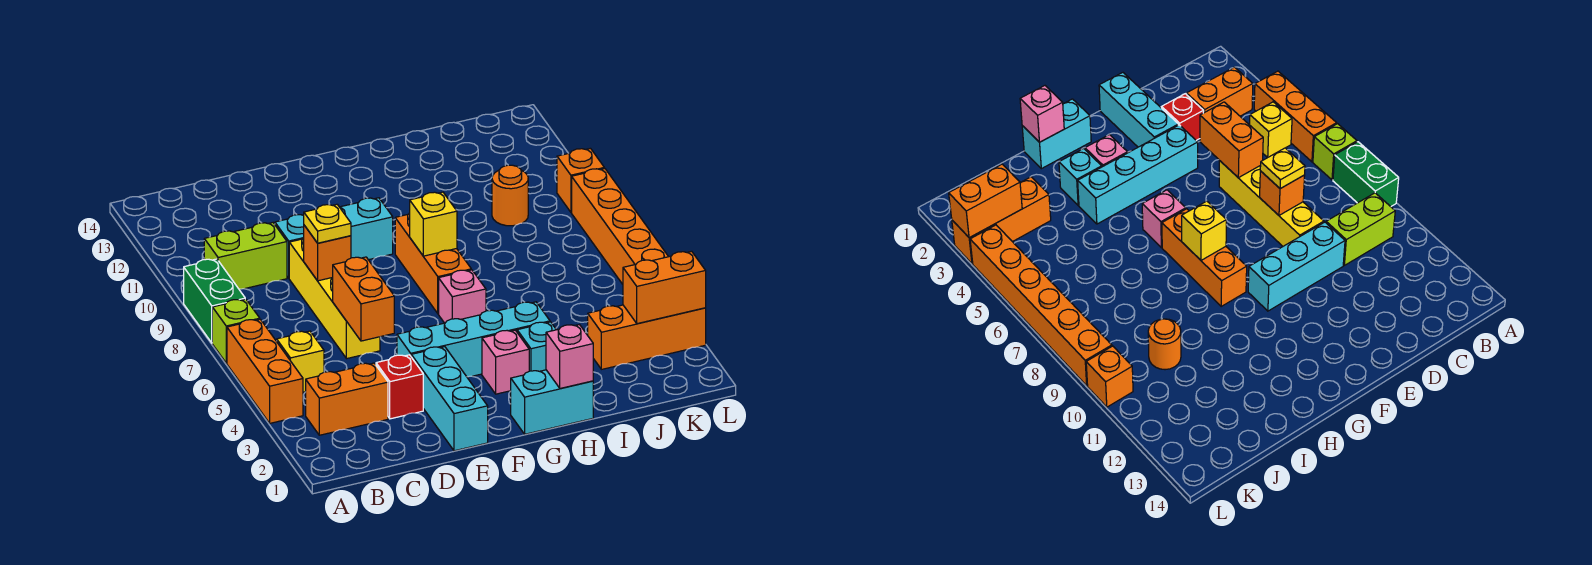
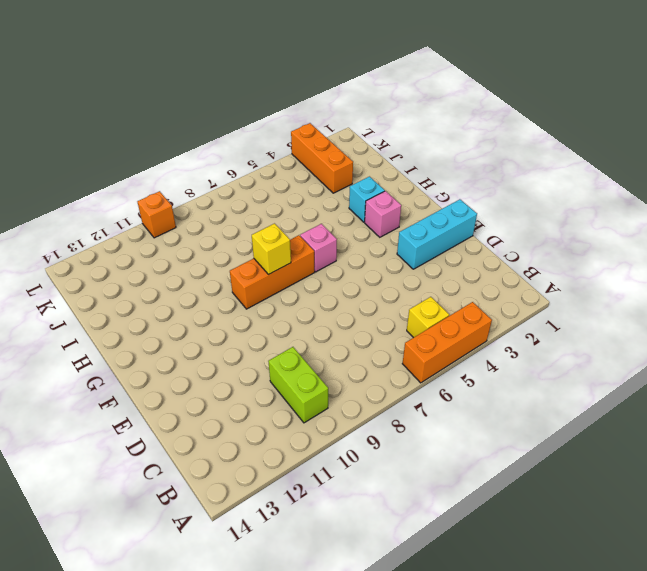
none -> lime 1x1 brick [212,299,260,363]
none -> green 1x2 brick [184,259,245,343]
none -> orange 1x2 brick [306,363,388,435]

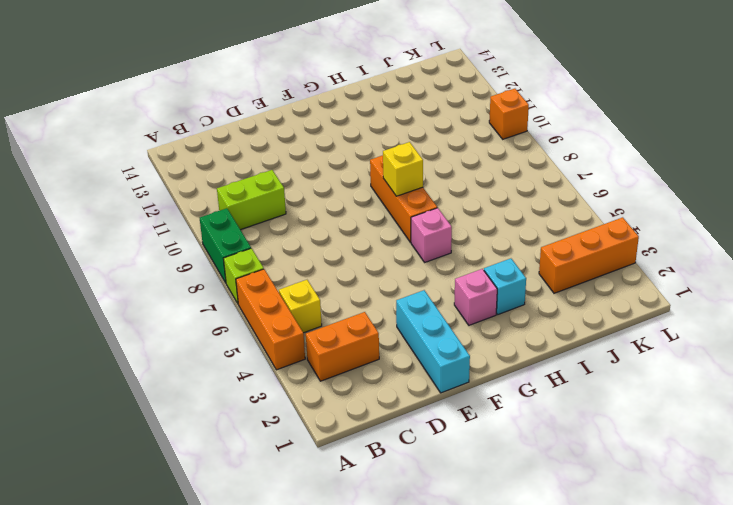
none -> red 1x1 brick [376,355,423,419]
none -> yellow 1x4 brick [289,238,380,359]
none -> cyan 1x3 brick [275,198,393,278]

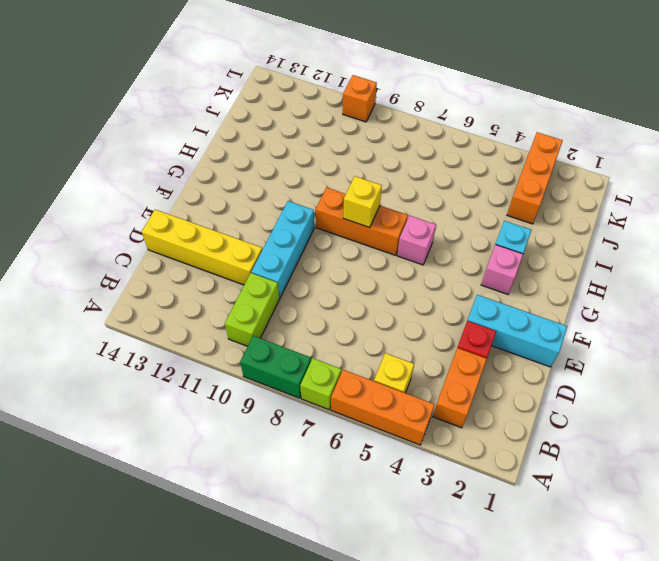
yellow 1x4 brick [142,210,262,285] -> yellow 1x4 brick moved to [289,238,380,359]
none -> cyan 1x4 brick [397,302,550,377]
none -> cyan 1x2 brick [511,370,593,434]
none -> orange 1x1 round brick [492,165,528,226]

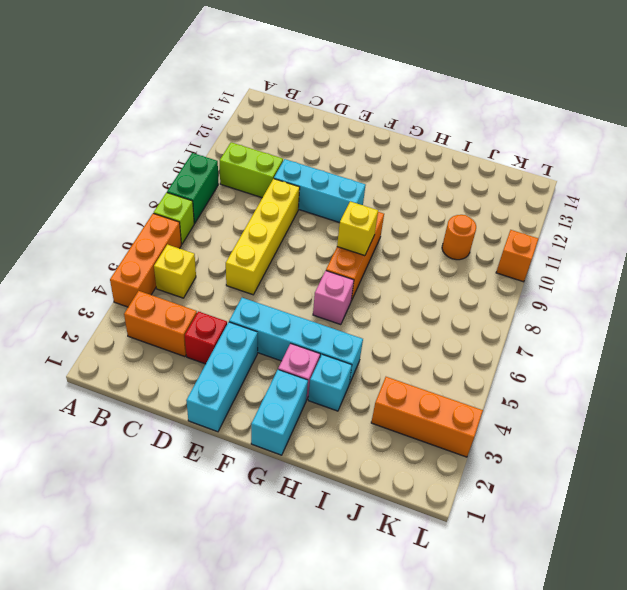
cyan 1x2 brick [251,370,308,455] -> cyan 1x2 brick turned to [511,370,593,434]
none -> orange 1x6 brick [572,168,668,284]
none -> orange 1x2 brick [332,257,394,341]
none -> orange 1x1 brick [304,225,351,281]

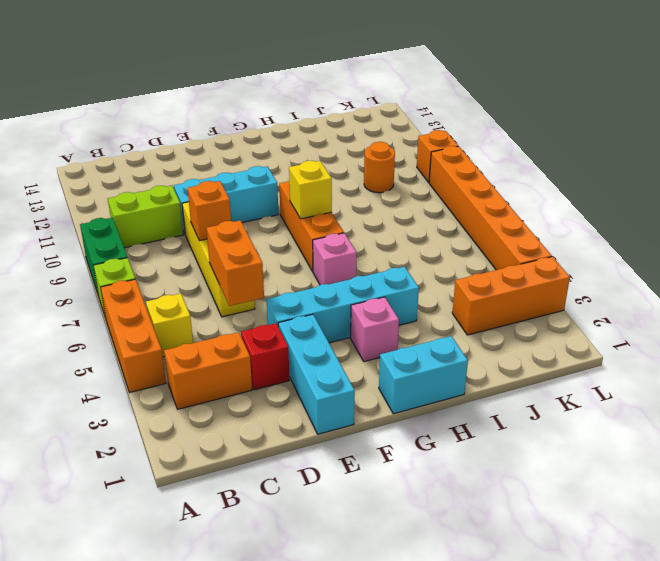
none -> cyan 1x1 brick [517,322,556,371]
none -> pink 1x1 brick [546,325,593,389]
none -> orange 1x2 brick [623,251,706,324]

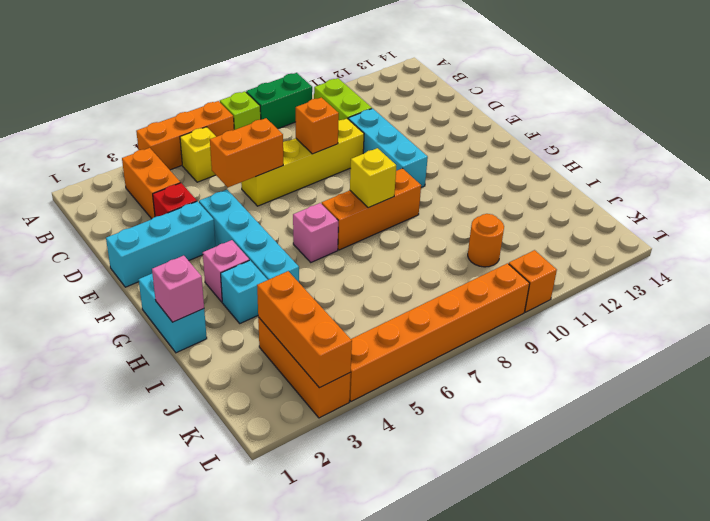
orange 1x3 brick [257,271,352,388] -> orange 1x2 brick [623,251,706,324]
none -> yellow 1x1 plate [304,204,351,243]

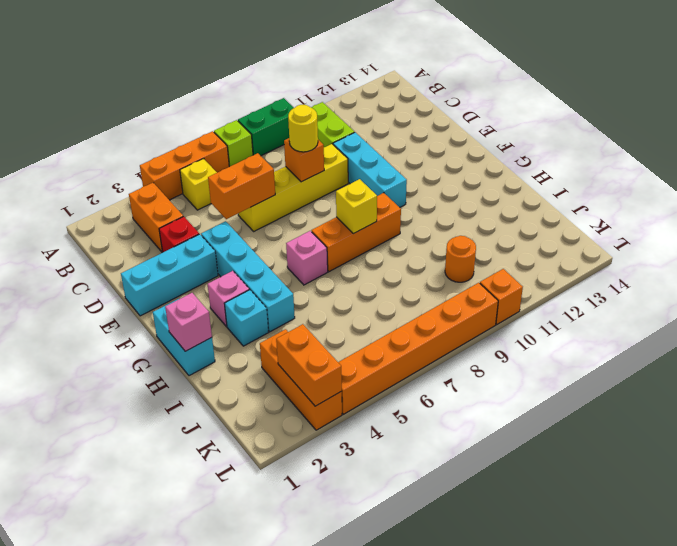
yellow 1x1 round brick [288,105,318,152] -> yellow 1x1 plate [304,204,351,243]

